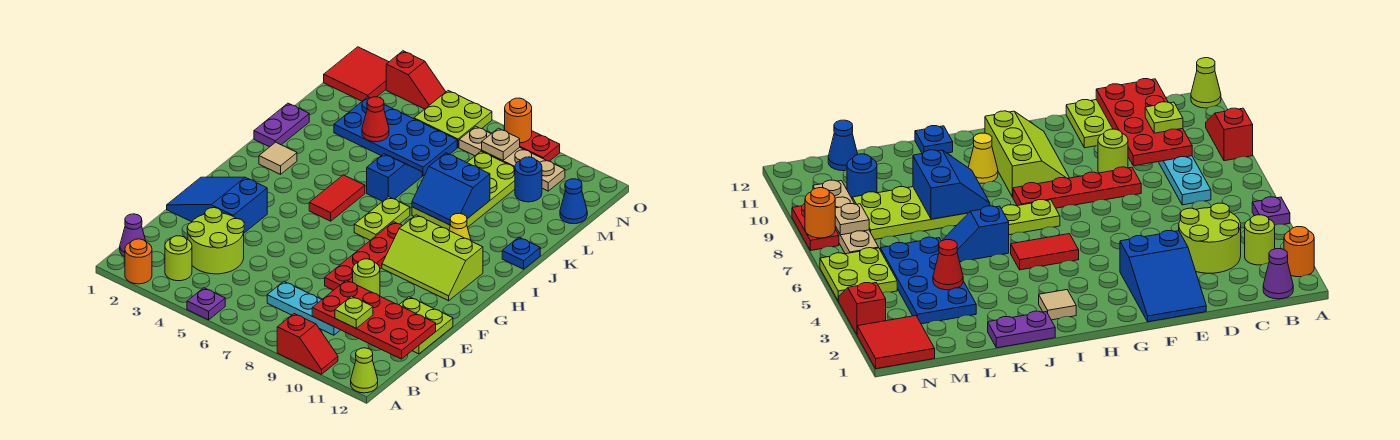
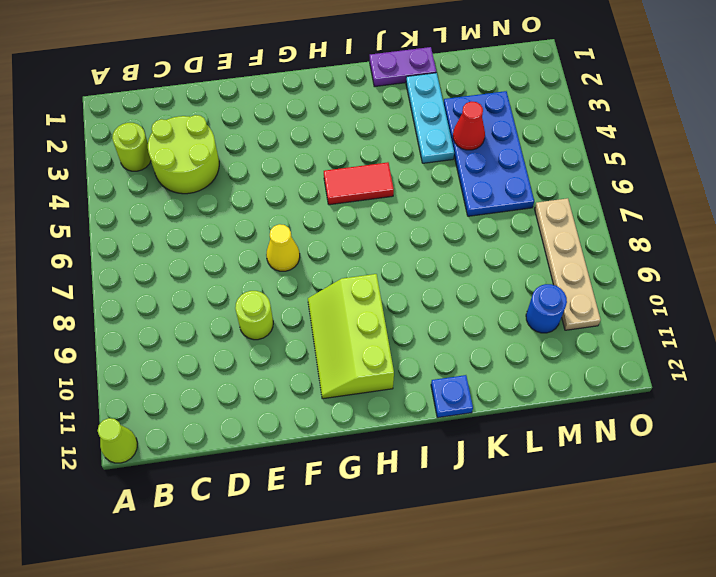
yellow 1x1 cone [266,224,300,271] -> yellow 1x1 cone moved to [449,213,471,241]
cyan 1x3 plate [406,73,454,163] -> cyan 1x3 plate moved to [267,281,340,335]
none -> orange 1x1 round brick [125,239,152,284]
none -> purple 1x1 plate [187,288,225,320]
none -> red 1x2 slope [277,314,338,374]
none -> purple 1x1 cone [120,214,146,257]

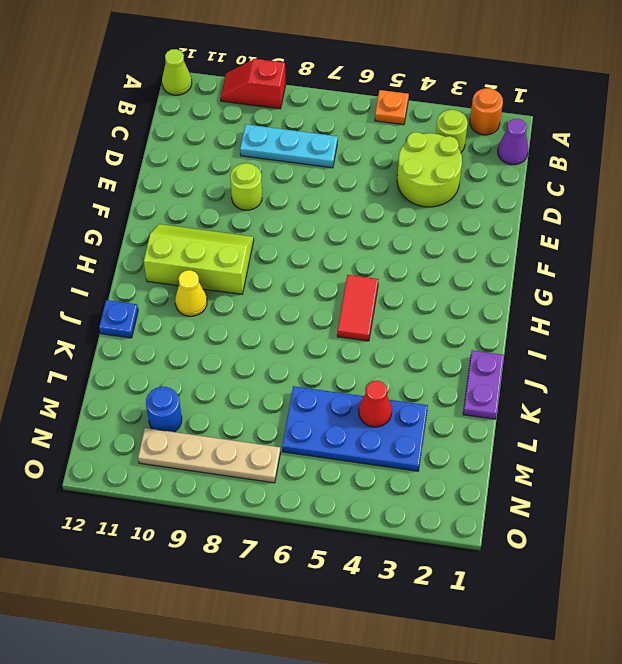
orange 1x1 plate [375,90,409,125] -> purple 1x1 plate [187,288,225,320]
none -> lime 2x2 plate [399,297,453,354]
none -> blue 2x3 slope [167,177,267,233]
none -> red 1x4 plate [325,222,402,290]
none -> lime 1x2 plate [354,197,410,240]

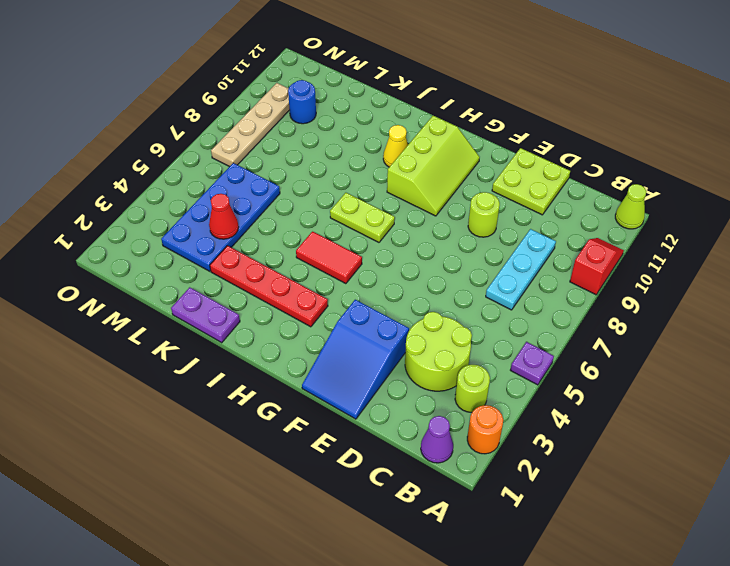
red 1x4 plate [210,246,328,327] -> red 1x4 plate moved to [325,222,402,290]
none -> tan 1x1 tile [259,142,297,174]
none -> blue 1x2 slope [367,154,422,201]
none -> lime 2x4 plate [412,151,515,230]
none -> blue 1x1 plate [502,237,540,269]

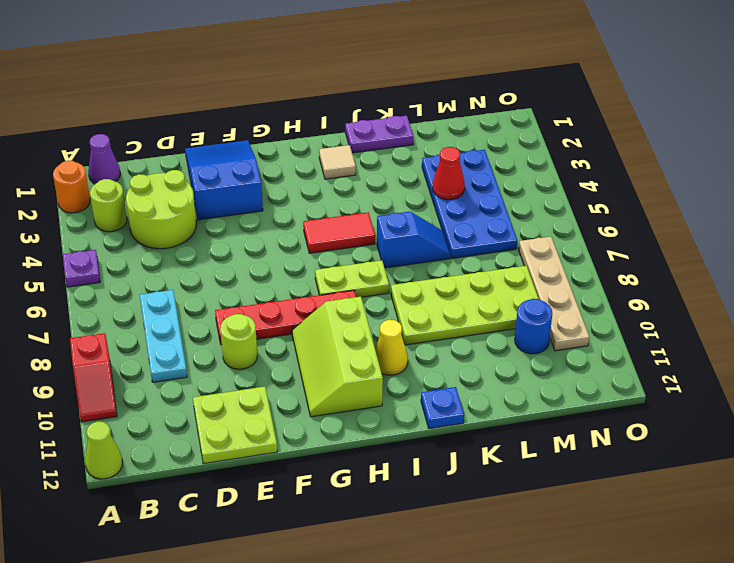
none -> blue 1x1 cone [560,179,587,224]
none -> red 2x2 tile [324,47,388,101]
none -> lime 2x2 plate [414,91,492,147]
none -> red 1x2 slope [386,51,446,109]

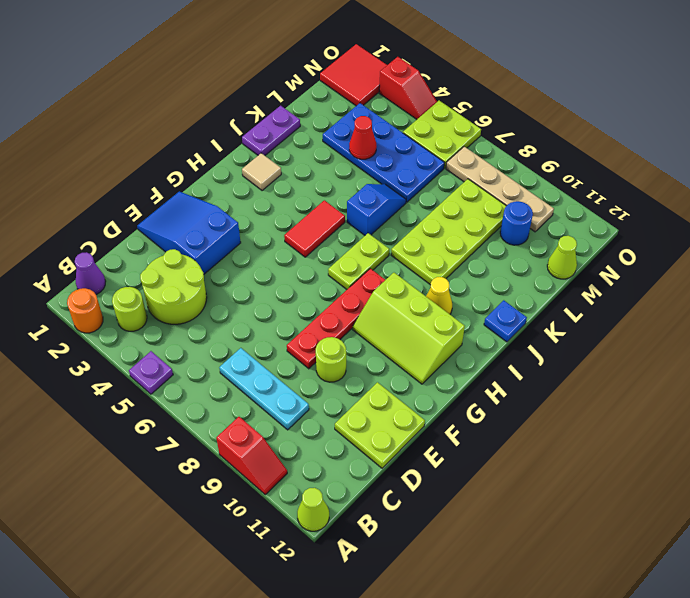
lime 1x1 cone [547,236,577,279] -> blue 1x1 cone [560,179,587,224]
none -> red 1x2 plate [520,131,560,161]
none -> red 2x4 plate [312,280,436,359]
none -> blue 2x2 slope [412,153,490,225]
none -> tan 1x1 plate [482,128,520,160]

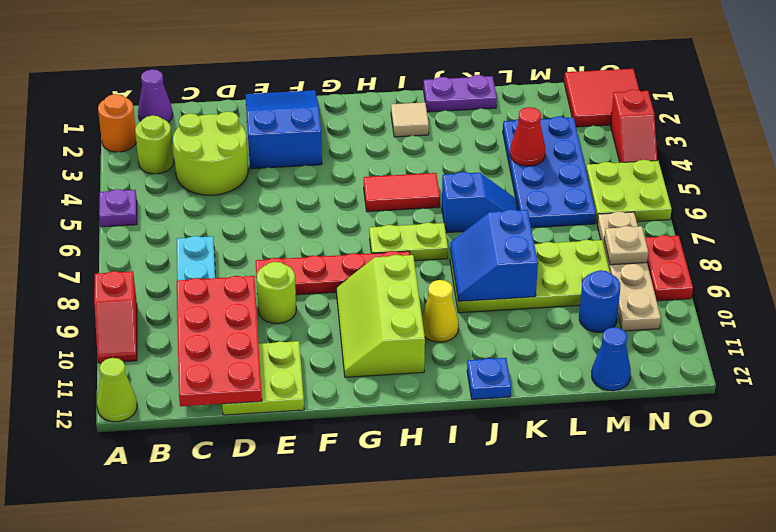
none -> orange 1x1 round brick [505,98,532,143]
none -> lime 1x1 plate [335,296,373,328]

